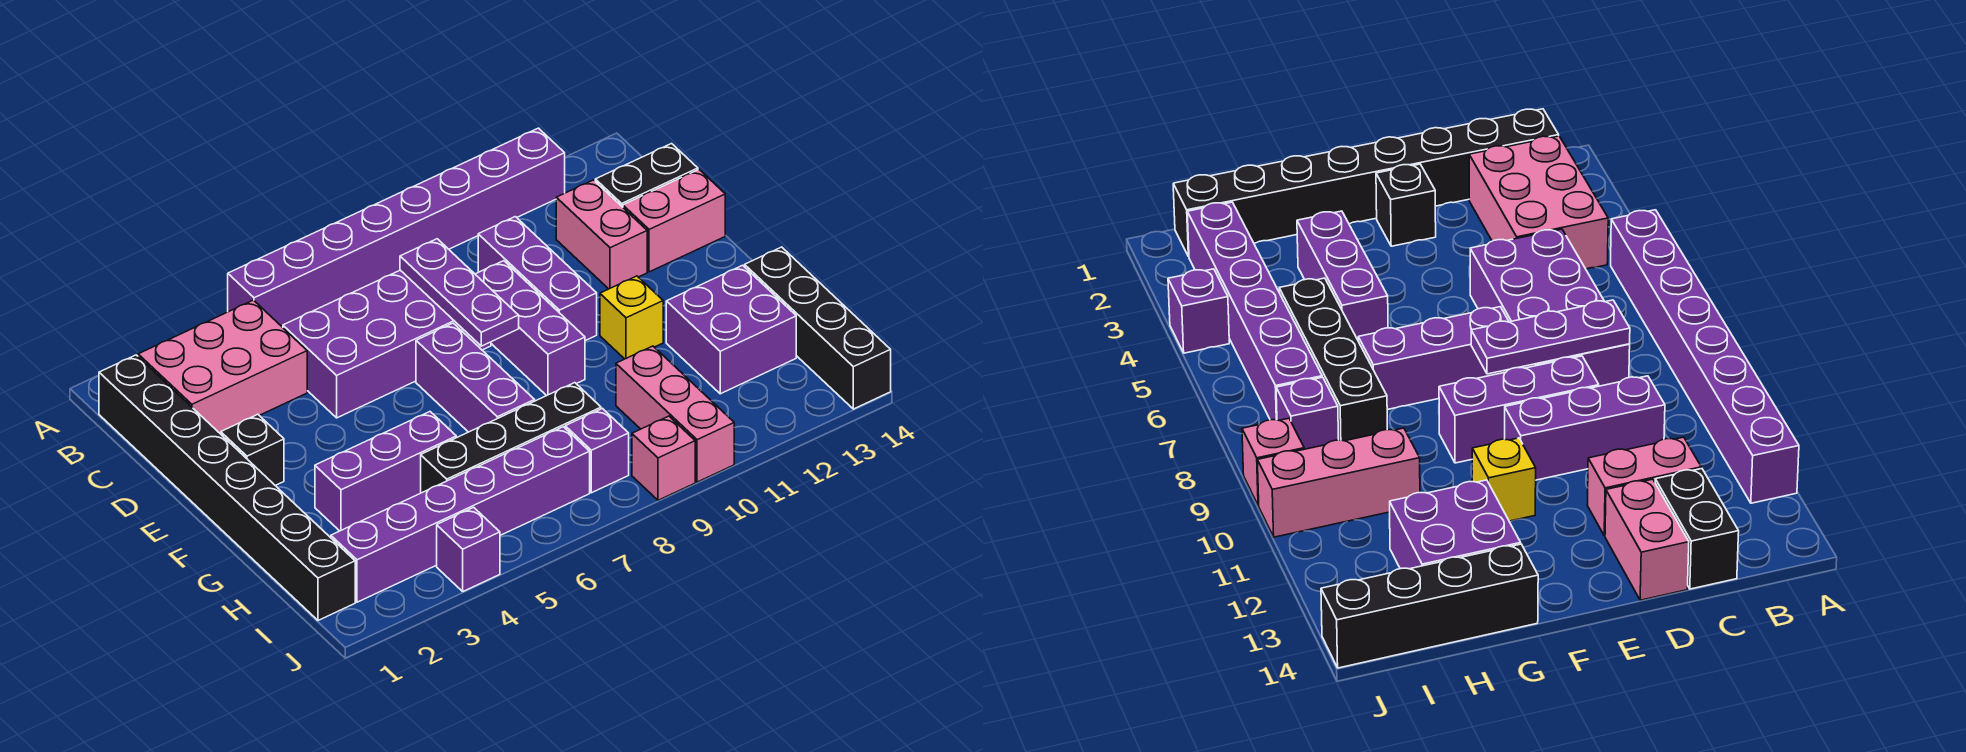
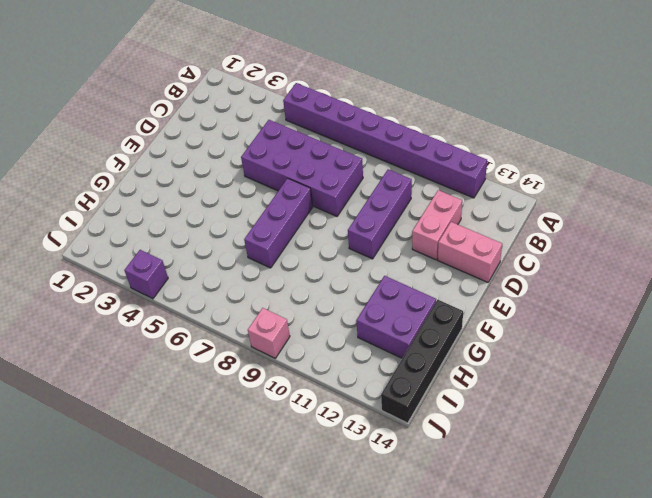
none -> black 1x8 brick [99,355,355,620]
none -> pink 2x3 brick [138,300,307,434]
none -> black 1x2 brick [595,144,698,207]

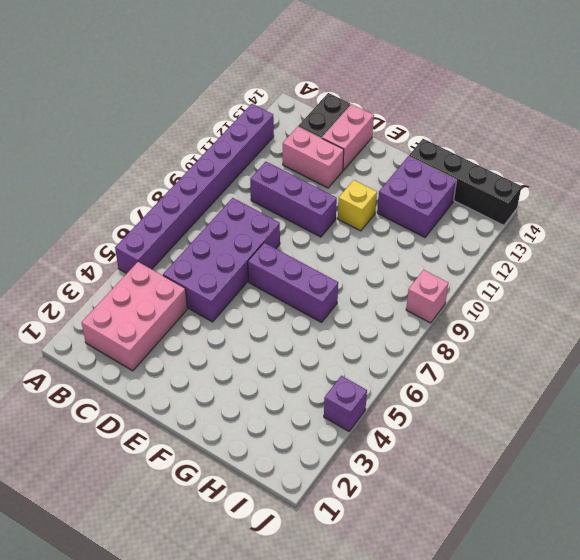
none -> black 1x8 brick [99,355,355,620]
none -> purple 1x3 brick [475,261,585,396]
none -> black 1x1 brick [221,414,284,486]

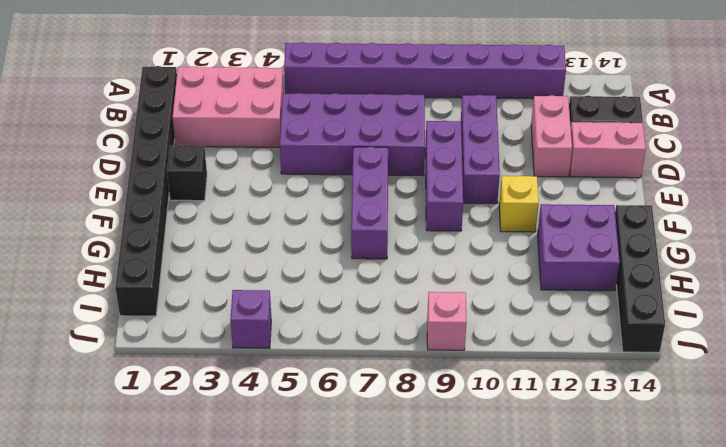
none -> purple 1x3 brick [315,412,456,531]
none -> black 1x4 brick [421,383,601,493]
none -> pink 1x3 brick [616,346,734,482]

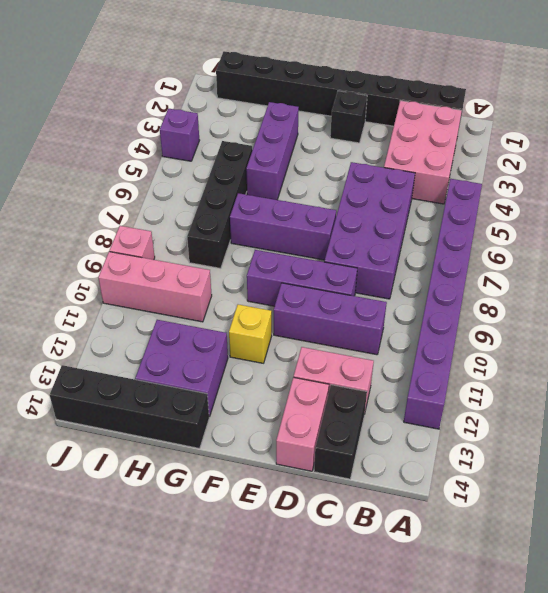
none -> purple 1x6 brick [331,427,590,602]
none -> purple 1x1 brick [565,408,629,493]
none -> purple 1x3 plate [400,239,519,346]

